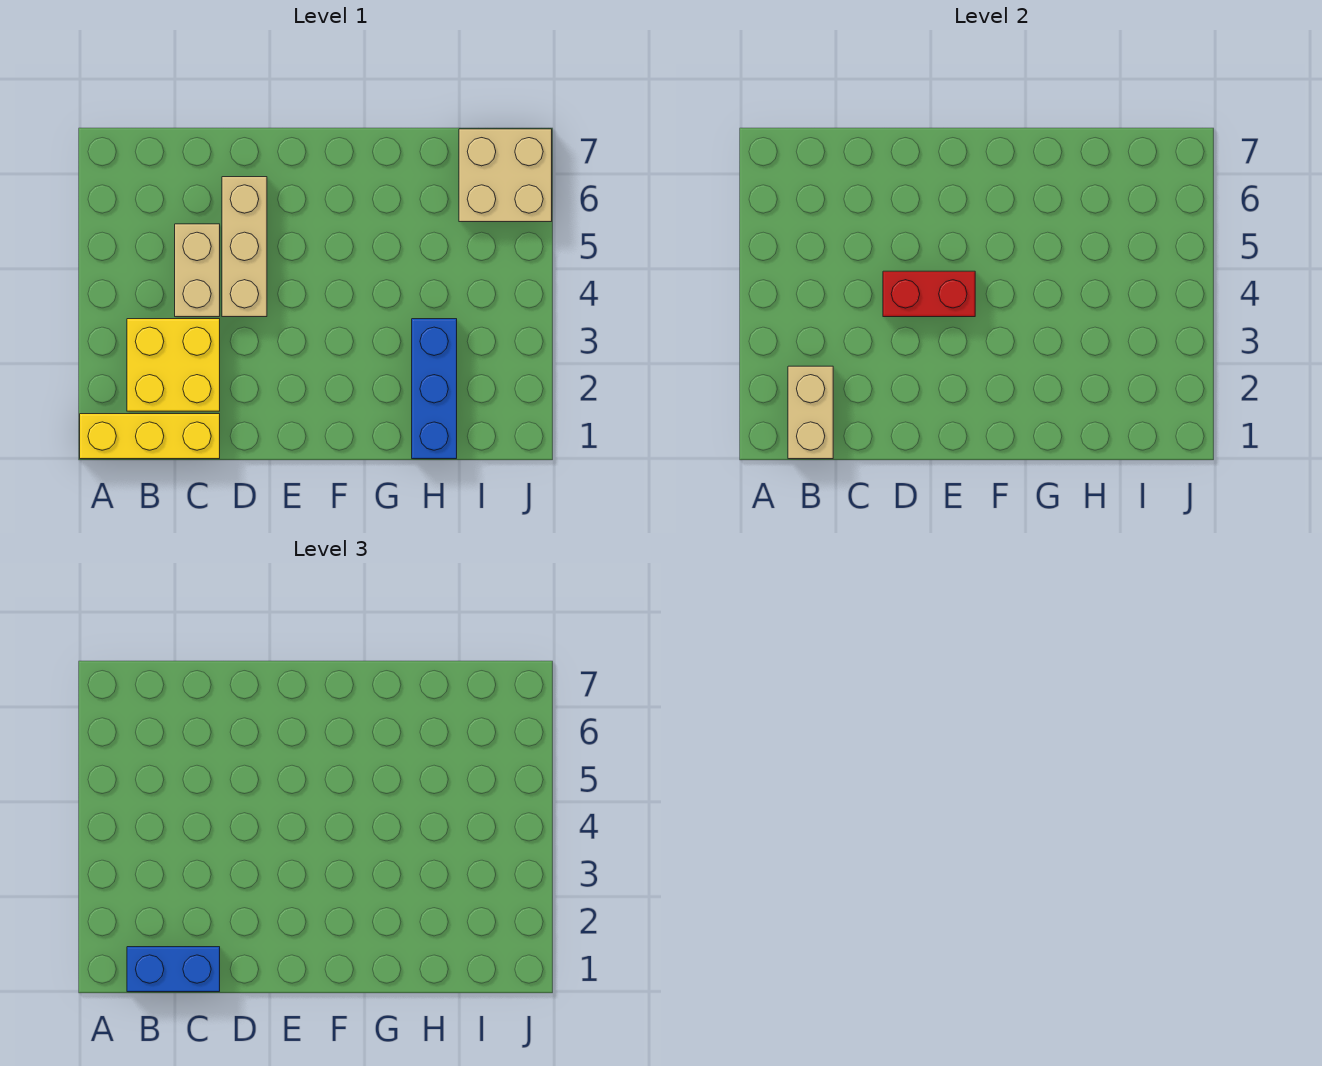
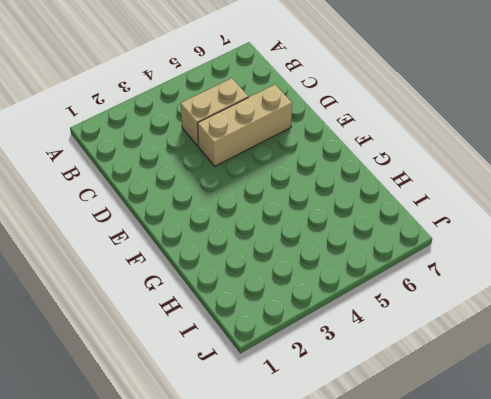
none -> yellow 1x3 brick [80,414,220,459]
none -> yellow 2x2 brick [127,319,220,411]

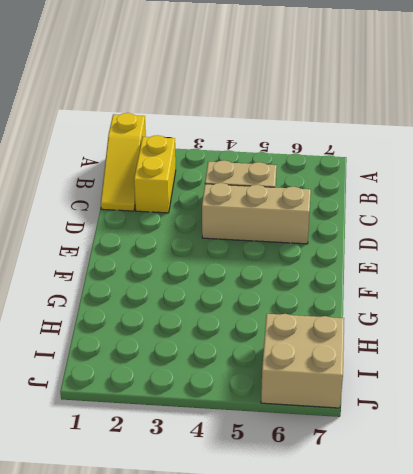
yellow 1x3 slope [101,113,146,211] -> yellow 1x3 brick [80,414,220,459]
yellow 1x2 brick [134,135,176,213] -> yellow 2x2 brick [127,319,220,411]
none -> blue 1x3 brick [412,319,457,459]
none -> tan 1x2 brick [788,366,833,459]

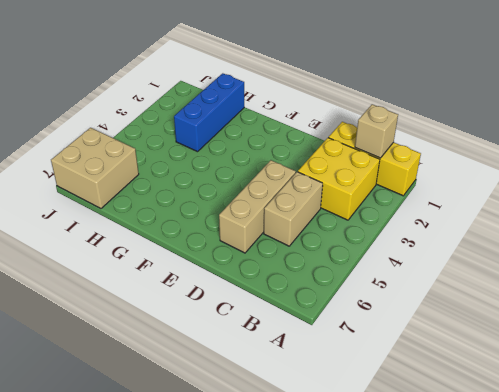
tan 1x1 brick [355,104,398,158] -> tan 1x2 brick [788,366,833,459]
none -> red 1x2 brick [883,271,975,317]
none -> blue 1x2 brick [127,947,220,992]

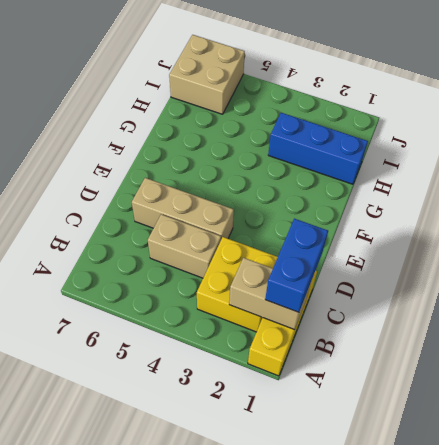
none -> red 1x2 brick [883,271,975,317]

